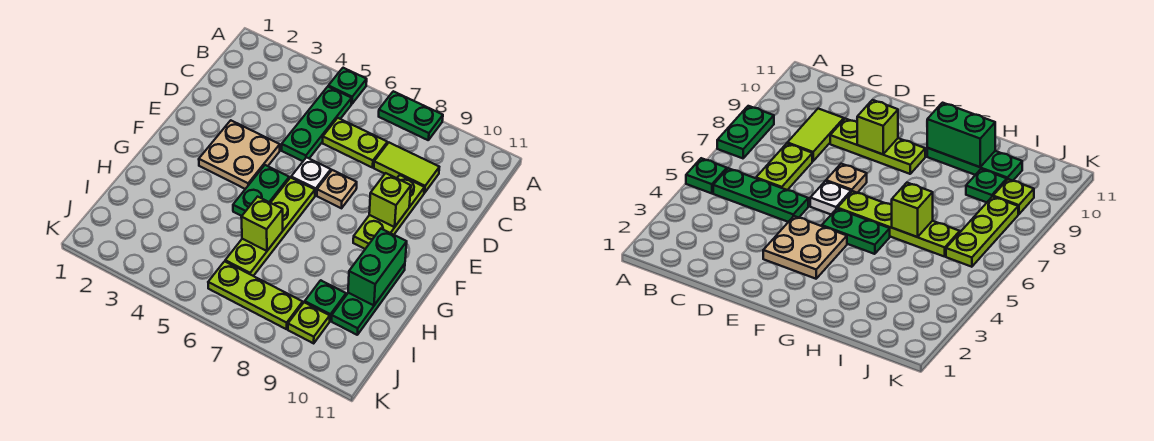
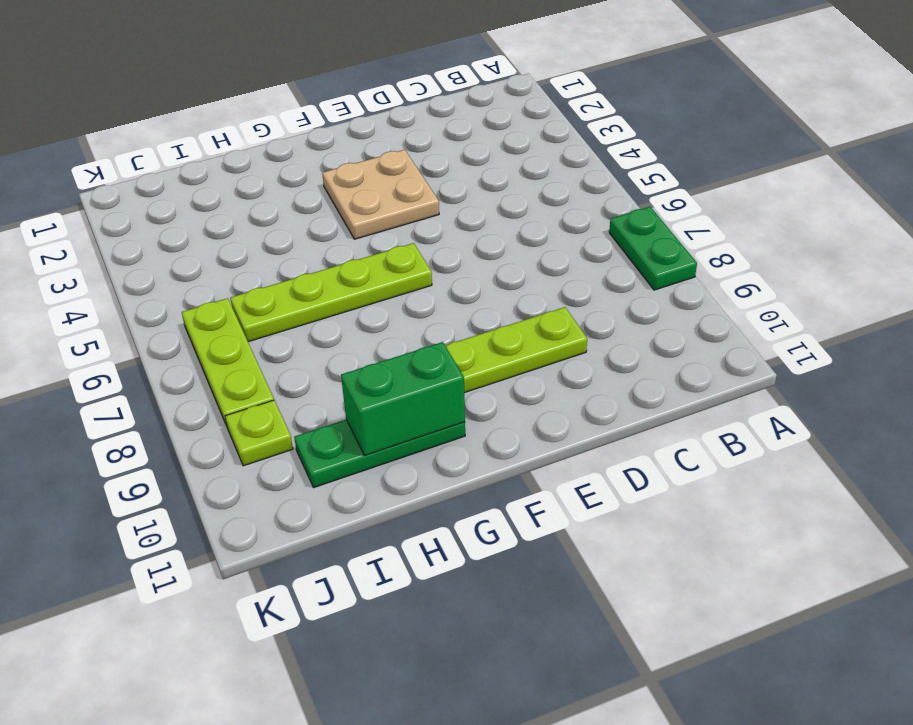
none -> green 1x1 plate [328,68,367,104]
none -> green 1x3 plate [282,87,352,161]
none -> lime 1x2 plate [323,118,387,168]

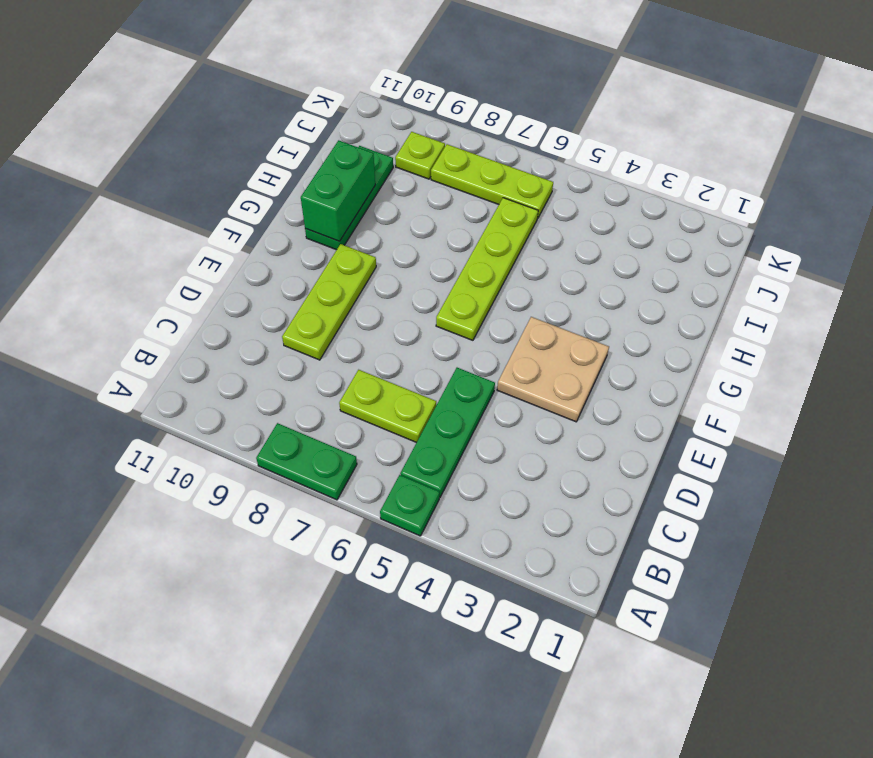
none -> lime 1x2 tile [374,143,439,193]
none -> white 1x1 plate [291,157,331,195]
none -> tan 1x1 plate [317,170,357,208]

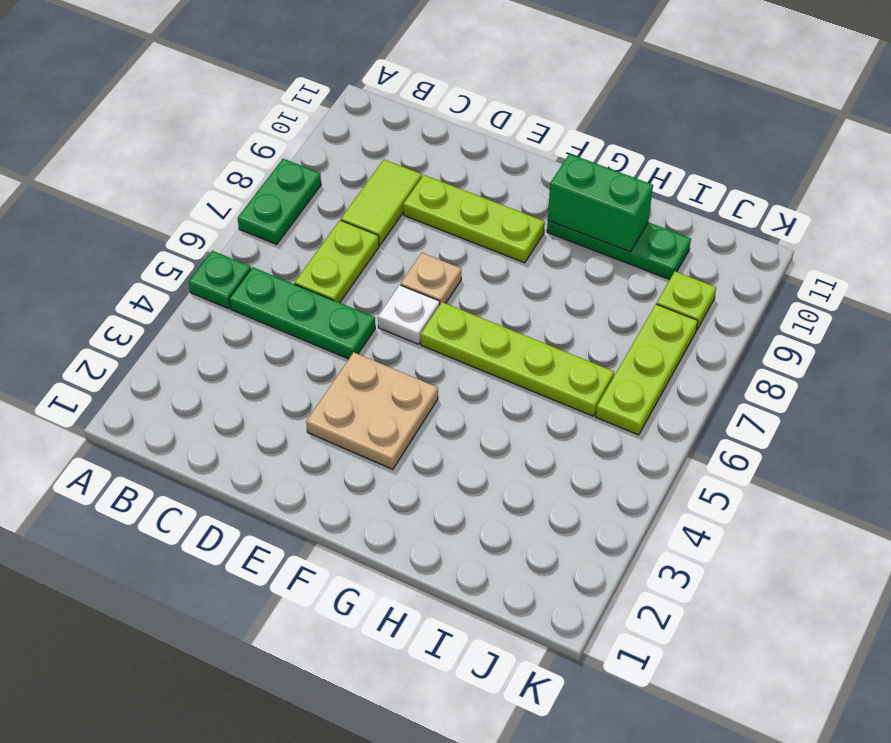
none -> green 1x2 plate [233,165,289,216]
none -> green 1x1 plate [305,280,346,321]
none -> lime 1x1 brick [369,173,411,227]

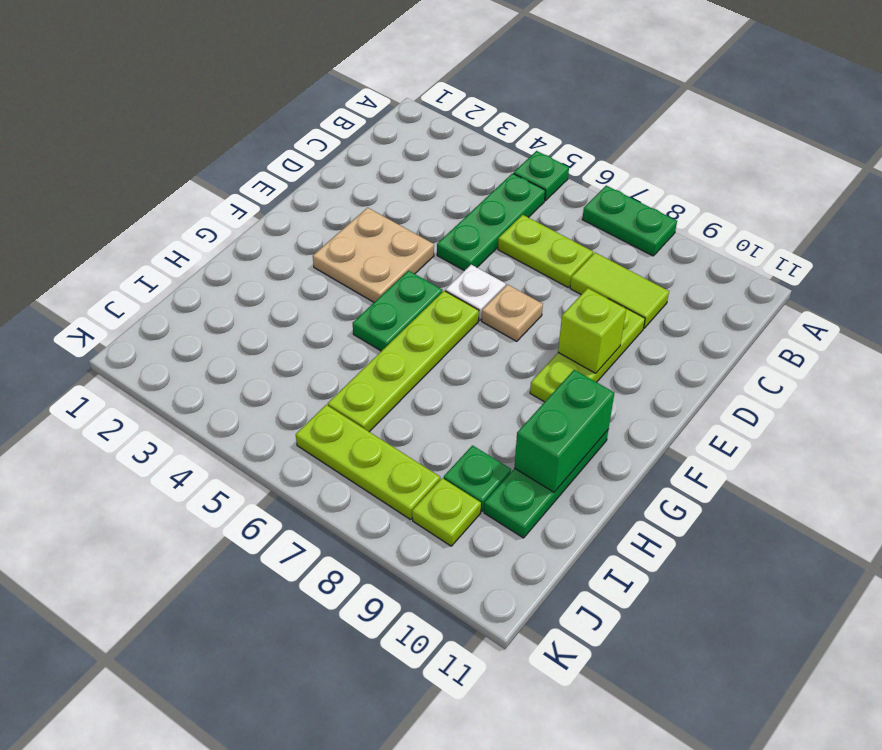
none -> lime 1x1 brick [241,197,283,251]

